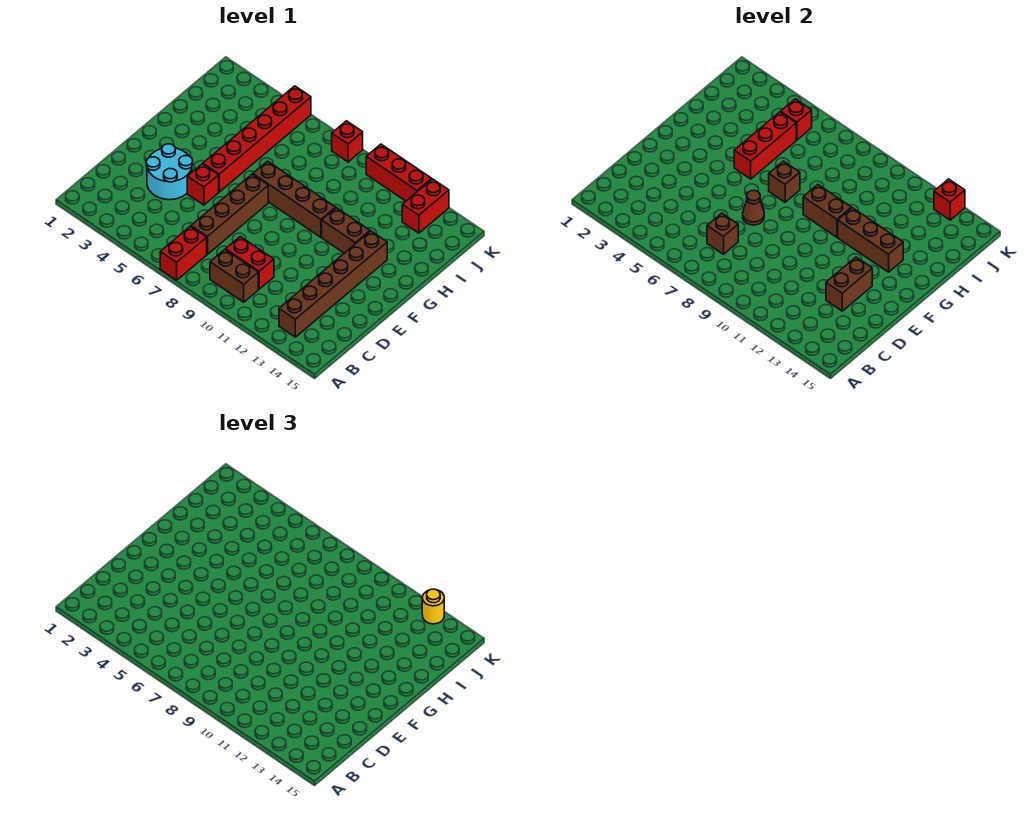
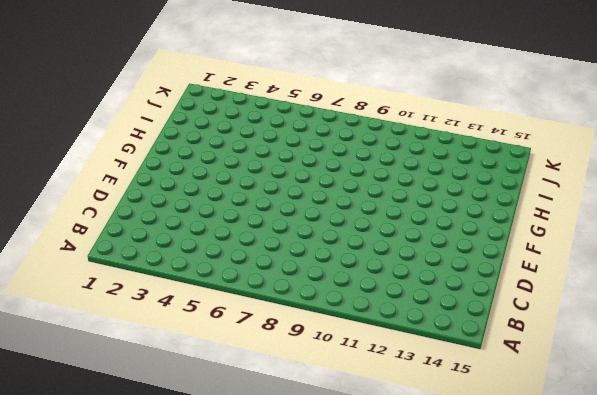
none -> red 1x2 brick [160,226,207,280]
none -> brown 1x2 brick [210,250,258,302]
none -> brown 1x6 brick [279,231,387,337]

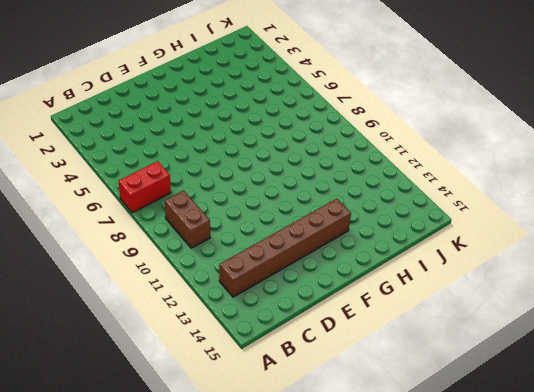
none -> brown 1x4 brick [191,174,268,254]
none -> red 1x2 brick [226,237,274,289]
none -> cyan 2x2 round brick [146,144,193,200]

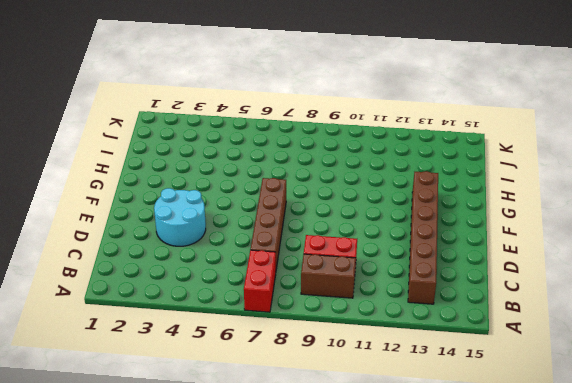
none -> red 1x1 brick [187,164,219,205]
none -> red 1x6 brick [203,86,311,192]
none -> brown 1x4 brick [253,161,336,237]

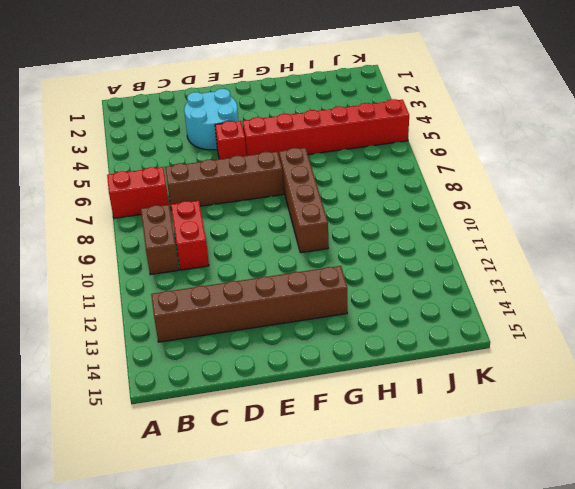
none -> brown 1x2 brick [322,208,370,253]
none -> red 1x2 brick [402,179,449,233]
none -> red 1x1 brick [332,121,363,162]

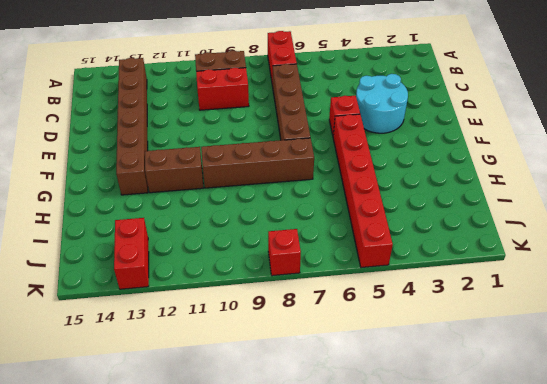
none -> red 1x3 brick [366,144,432,201]
none -> brown 1x1 brick [707,213,738,254]
none -> brown 1x2 brick [826,257,872,311]

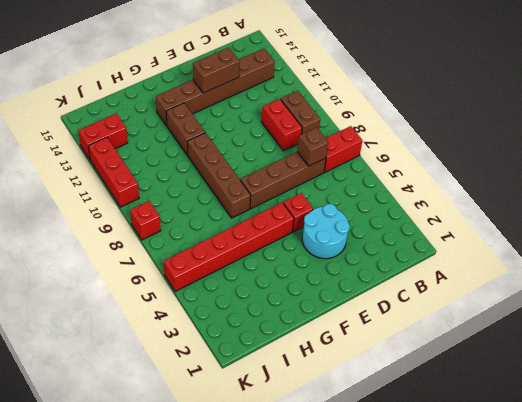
none -> brown 1x1 cone [743,190,764,225]
none -> red 1x3 brick [734,112,796,179]
none -> brown 1x1 brick [769,161,800,202]

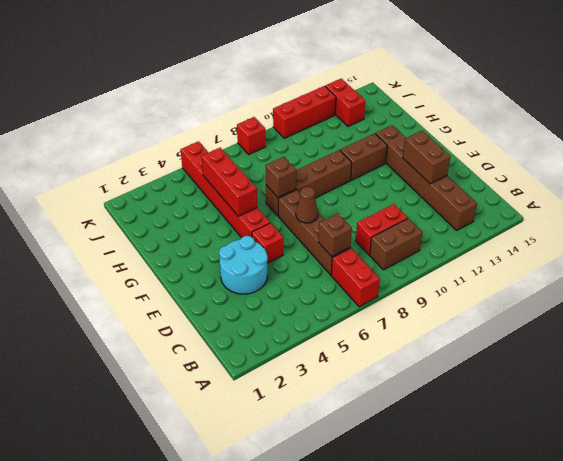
none -> brown 1x2 brick [803,185,852,237]
none -> brown 1x3 brick [838,208,903,272]
none -> red 1x1 brick [781,99,812,140]

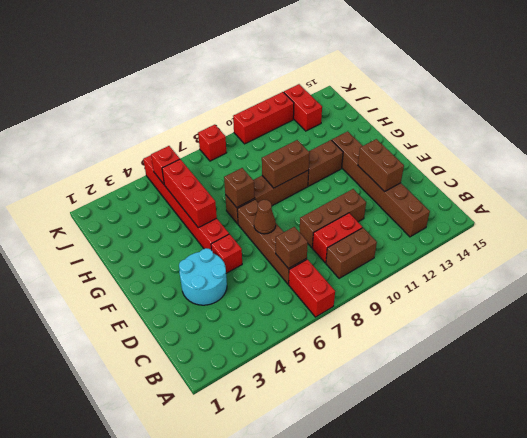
brown 1x3 brick [300,189,366,248] -> brown 1x3 brick moved to [838,208,903,272]
none -> red 1x1 brick [934,179,965,220]
none -> yellow 1x1 round brick [422,589,444,624]

